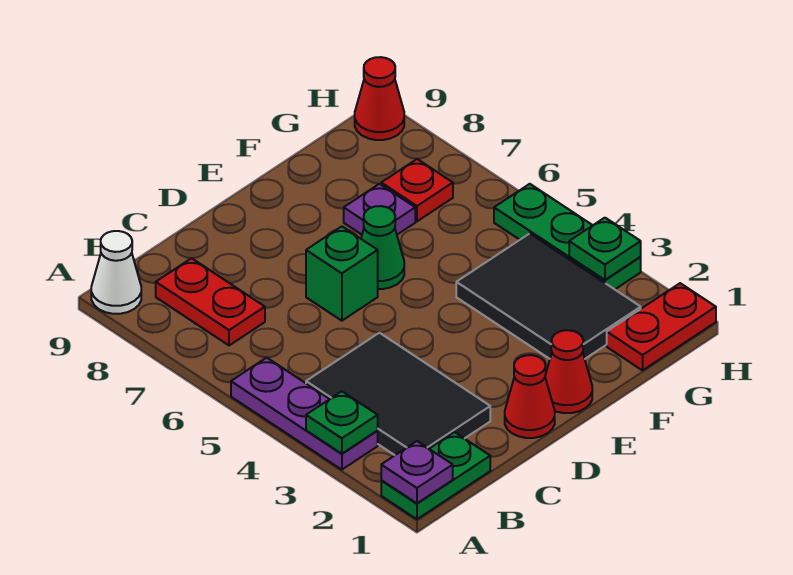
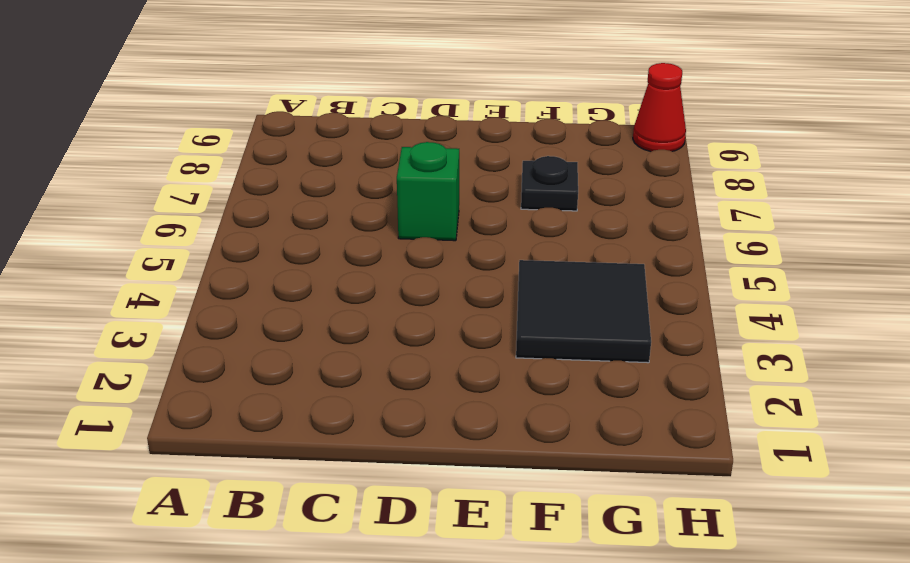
black 2x2 tile [516,260,651,363] -> black 2x3 tile [456,234,641,359]
black 1x1 plate [521,156,578,211] -> purple 1x1 plate [344,184,415,235]
none -> green 1x2 plate [381,432,490,519]
none -> purple 1x3 plate [231,358,378,470]
none -> white 1x1 cone [91,231,141,314]

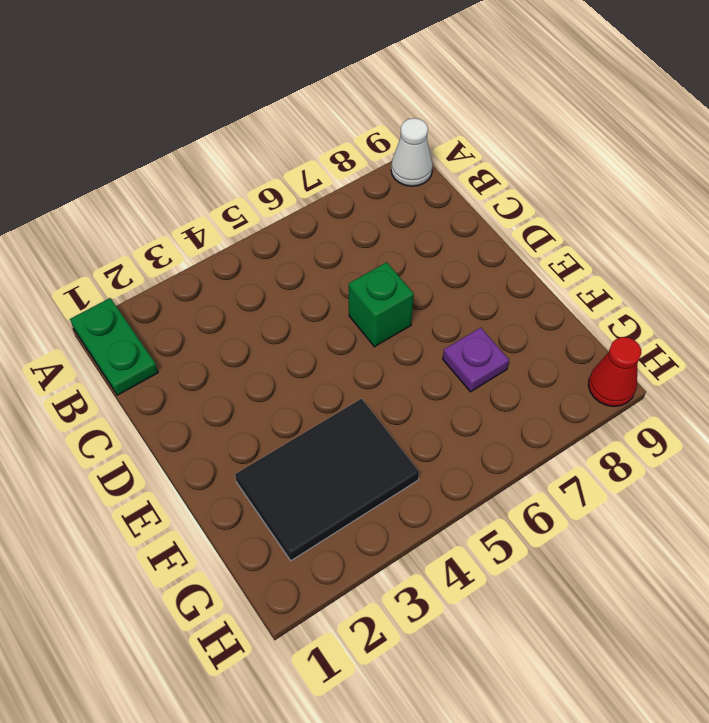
none -> purple 1x3 plate [231,358,378,470]
none -> black 2x3 tile [306,333,490,455]
none -> red 1x2 plate [156,258,265,345]

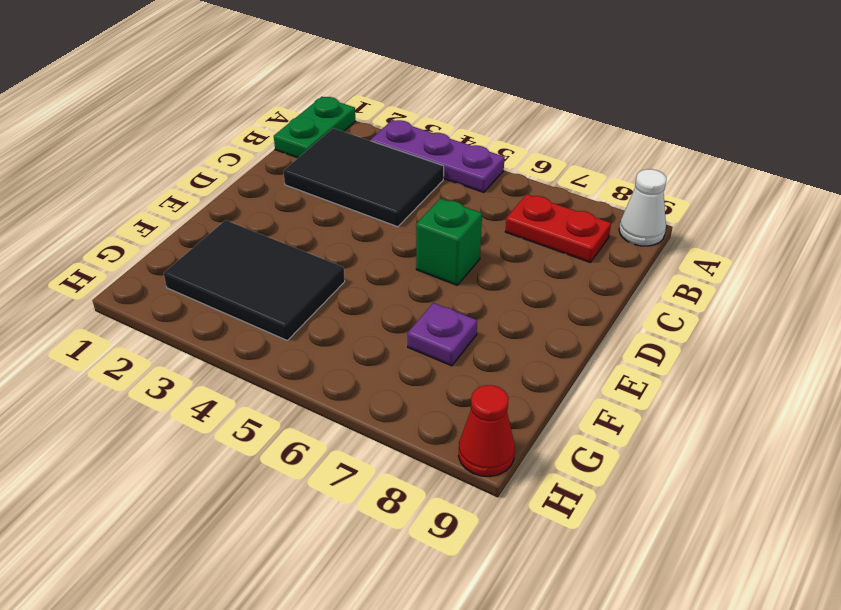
none -> red 1x1 cone [505,355,555,438]
none -> red 1x1 cone [545,330,592,413]
none -> green 1x1 cone [361,206,404,289]

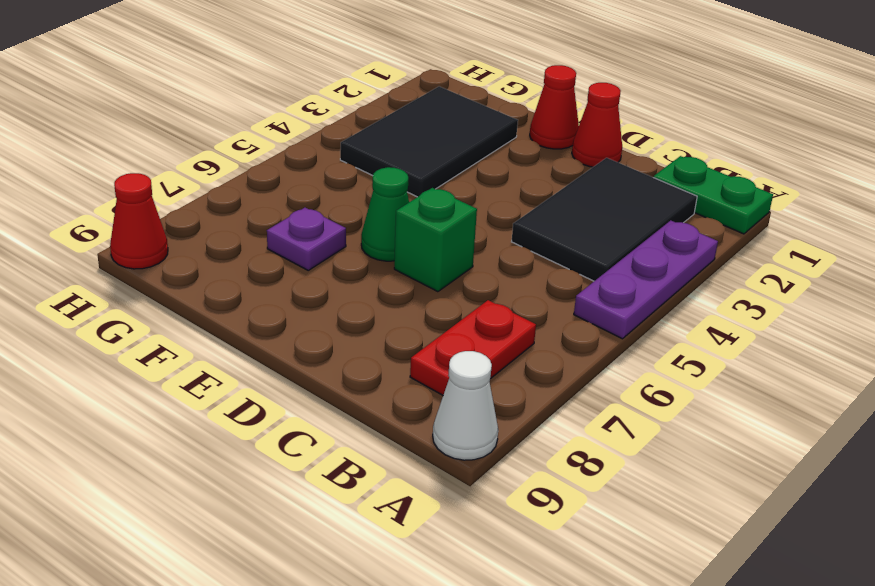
none -> red 1x2 plate [607,283,716,370]
none -> red 1x1 plate [381,159,453,221]
none -> green 1x3 plate [494,184,641,289]

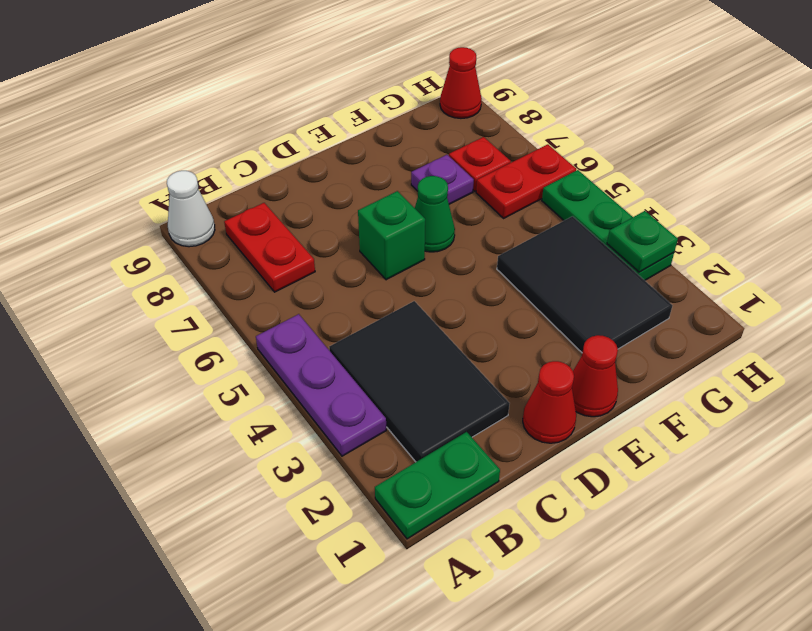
red 1x2 plate [476,144,576,218] -> red 1x2 plate moved to [607,283,716,370]
none -> purple 1x1 plate [381,441,453,503]
none -> green 1x1 plate [306,391,378,454]

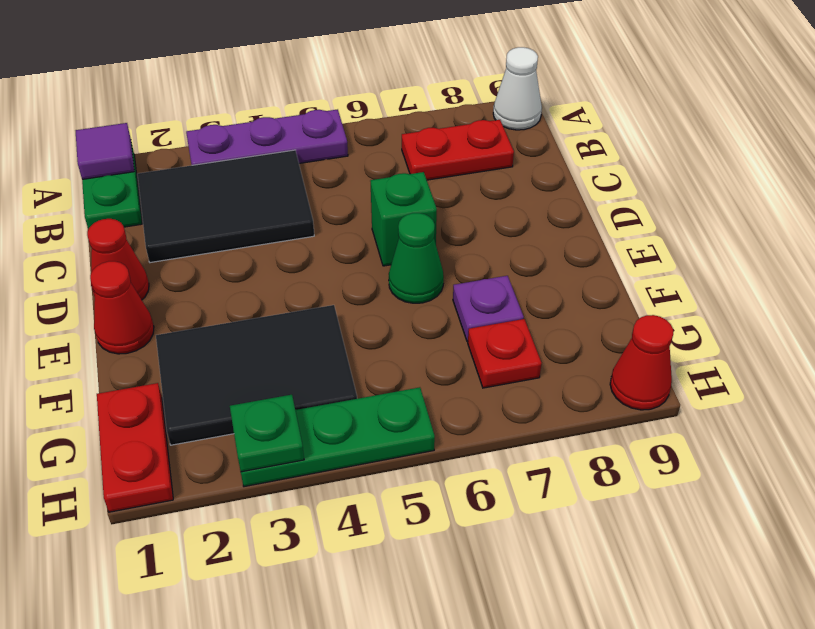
purple 1x1 tile [76,123,134,179] -> purple 1x1 plate [381,441,453,503]
none -> green 1x1 plate [306,391,378,454]

